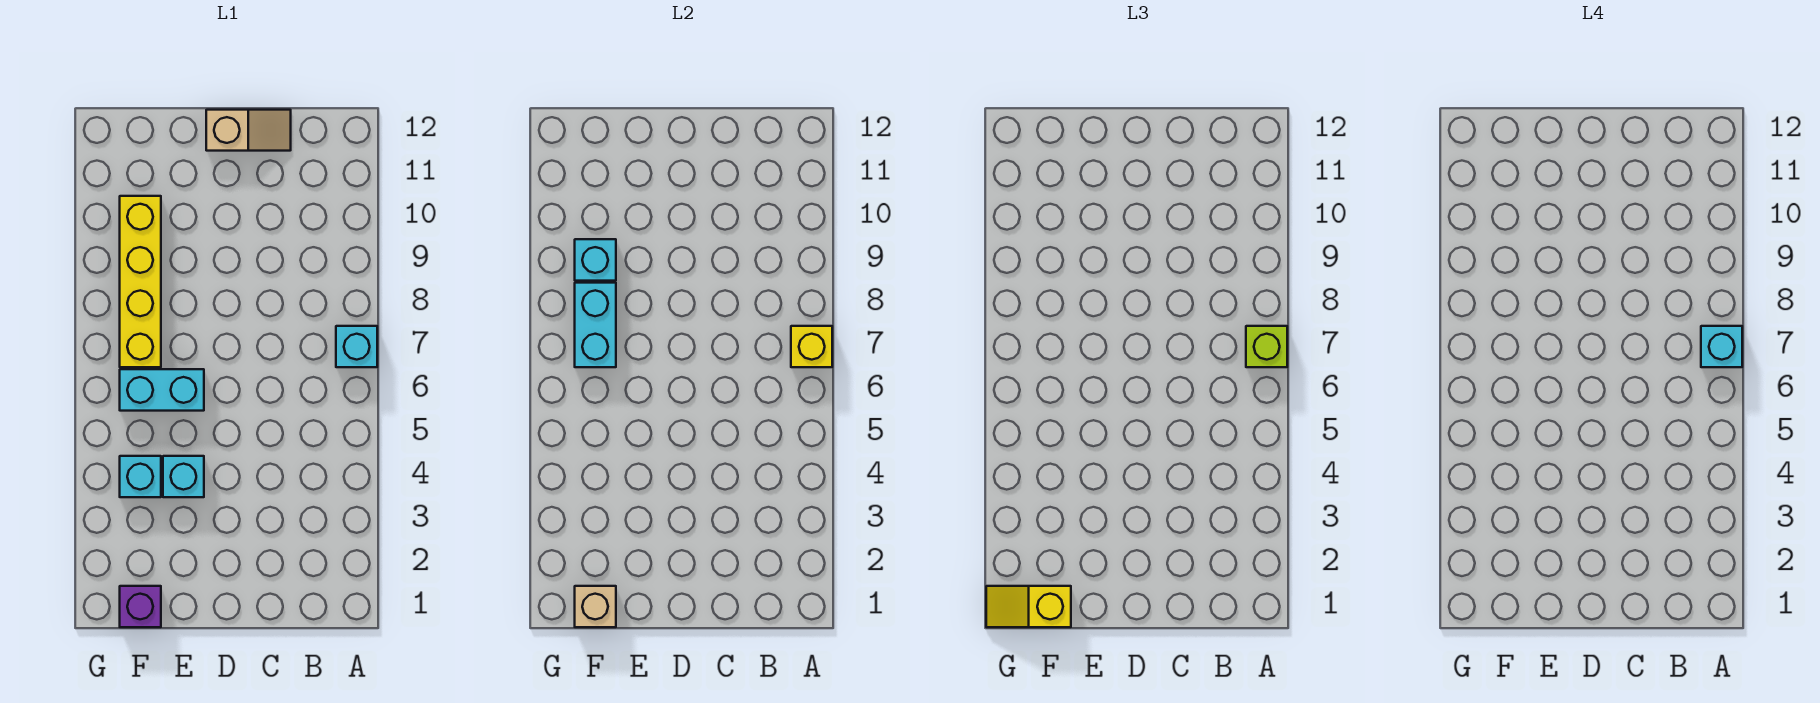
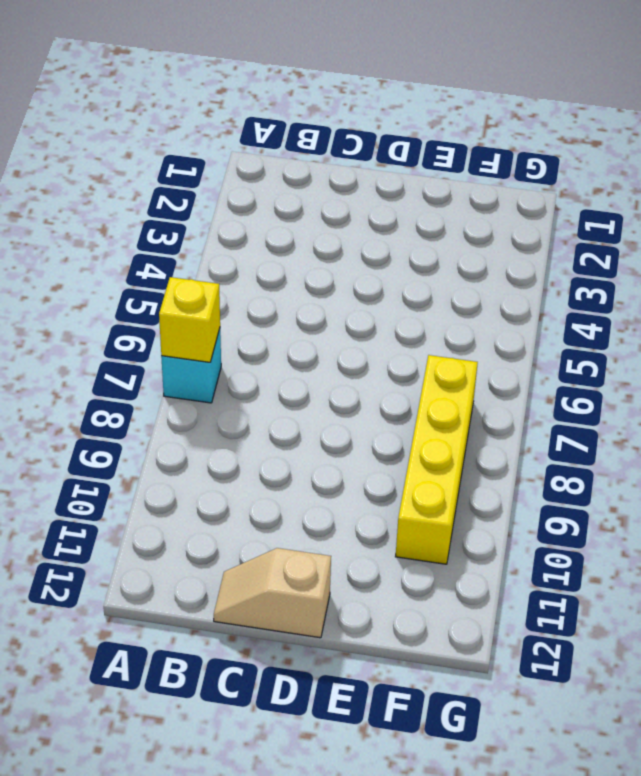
none -> cyan 1x1 brick [163,456,204,497]
none -> cyan 1x2 brick [120,369,204,411]
none -> purple 1x1 brick [120,586,161,627]

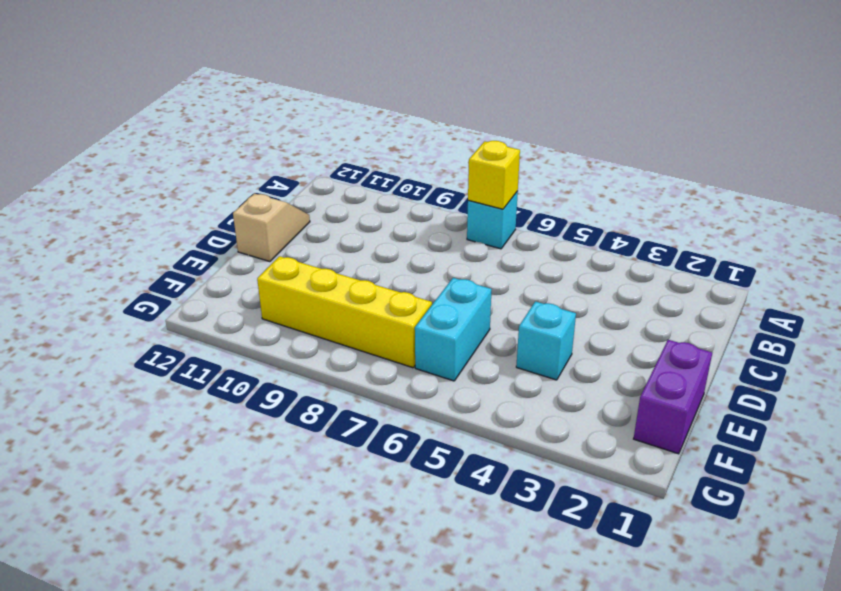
purple 1x2 brick [634,340,712,454] -> purple 1x1 brick [120,586,161,627]
none -> cyan 1x1 brick [120,456,161,497]
none -> tan 1x1 brick [575,586,616,627]
none -> cyan 1x2 brick [575,283,616,367]

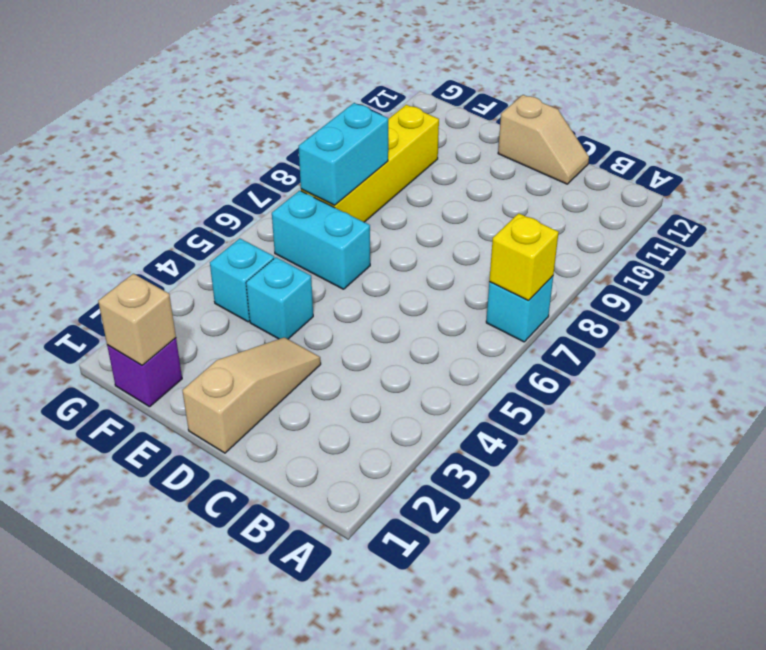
tan 1x3 slope [182,337,321,453] -> none
none -> cyan 1x1 brick [575,239,616,281]
none -> lime 1x1 brick [1246,326,1287,367]
none -> yellow 1x2 slope [986,586,1071,627]

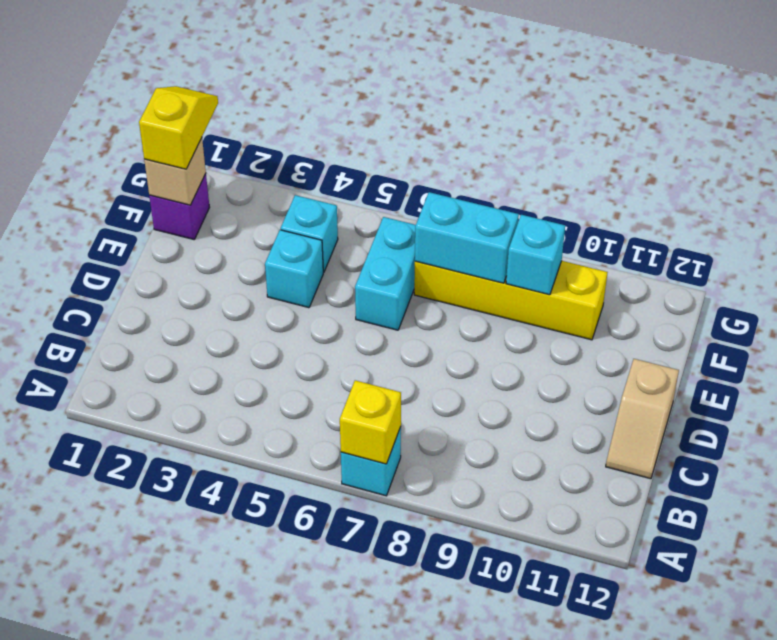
none -> lime 1x1 brick [1246,326,1287,367]
none -> cyan 1x1 brick [1701,326,1742,367]

